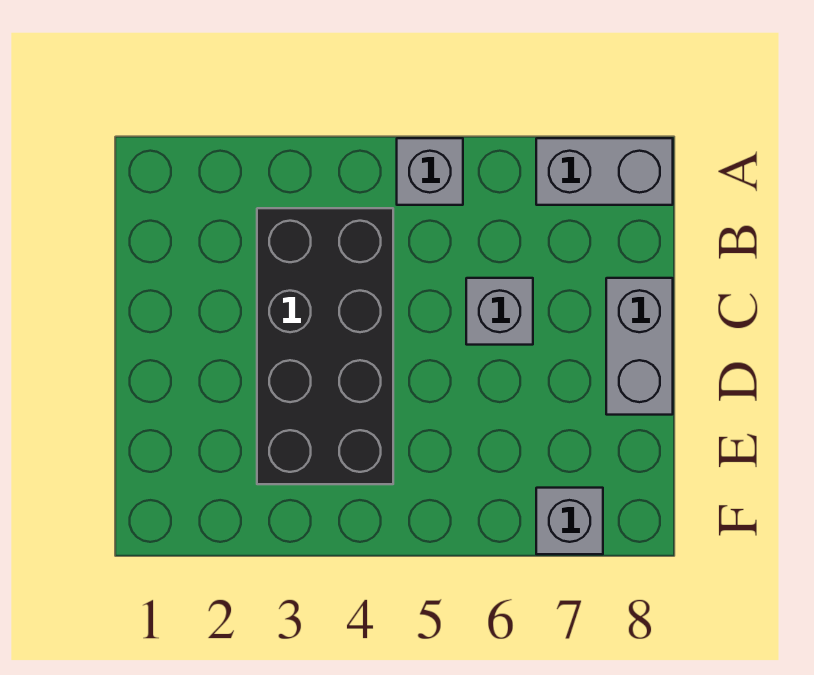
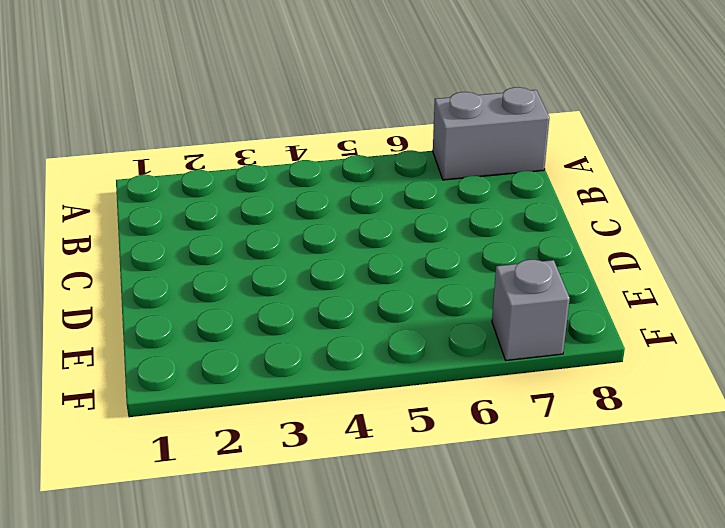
none -> grey 1x1 brick [397,138,463,205]
none -> black 2x4 brick [257,208,393,484]

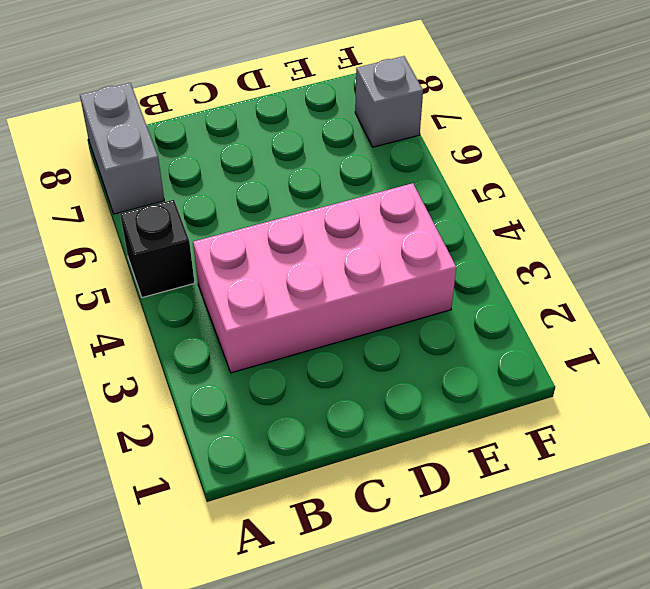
black 1x1 brick [120,200,195,298] -> grey 1x1 brick [397,138,463,205]
pink 2x4 brick [193,183,456,373] -> black 2x4 brick [257,208,393,484]
none -> grey 1x1 brick [466,278,533,345]
none -> grey 1x2 brick [606,278,673,415]

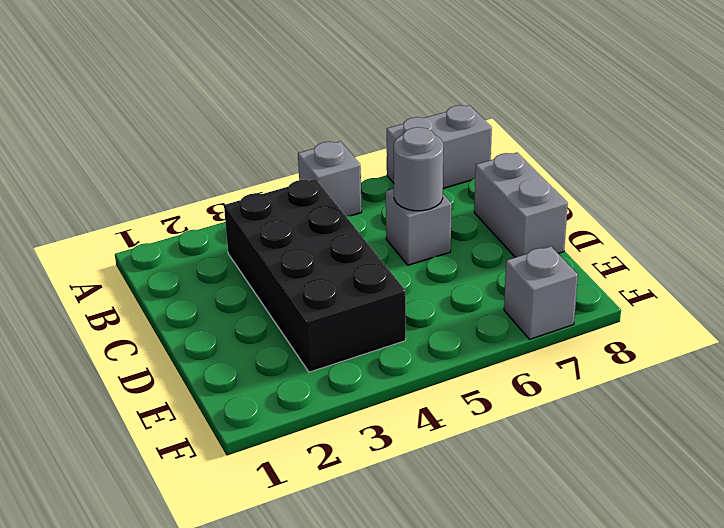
grey 1x1 round brick [394,127,443,211] -> none

